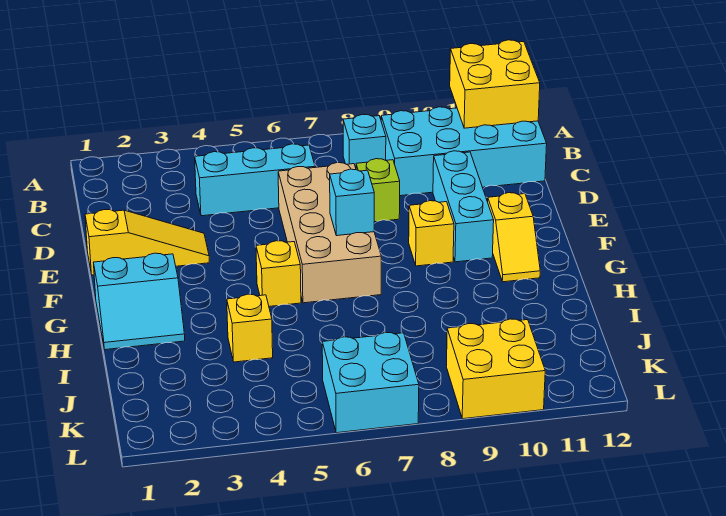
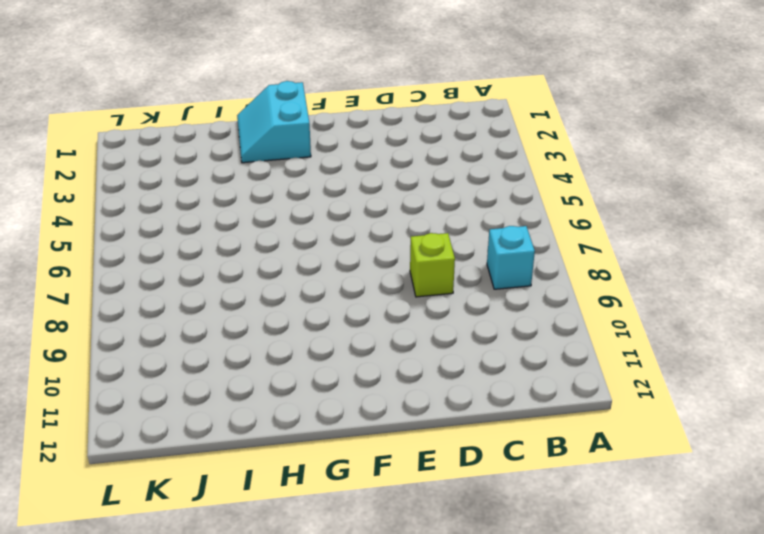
none -> cyan 2x4 brick [381,107,547,196]
none -> cyan 1x3 brick [195,144,315,216]
none -> tan 2x4 brick [278,163,381,303]

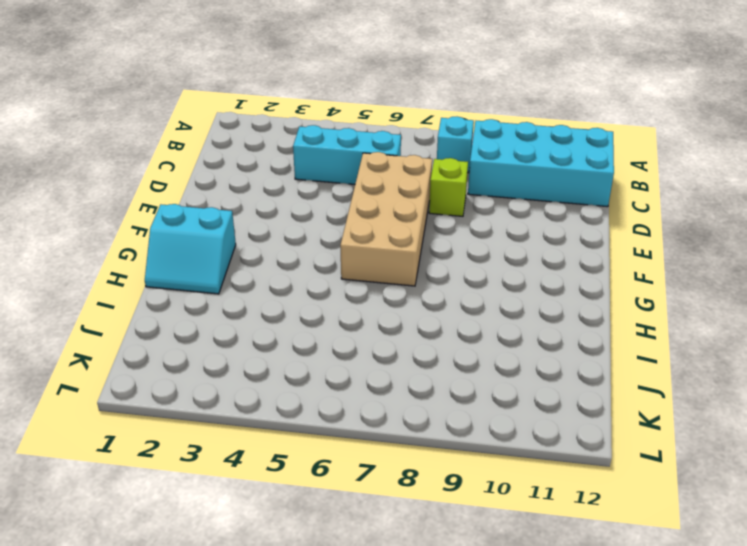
none -> cyan 1x3 brick [433,151,494,262]
none -> yellow 1x3 slope [85,210,209,275]
none -> yellow 1x1 brick [409,201,454,266]

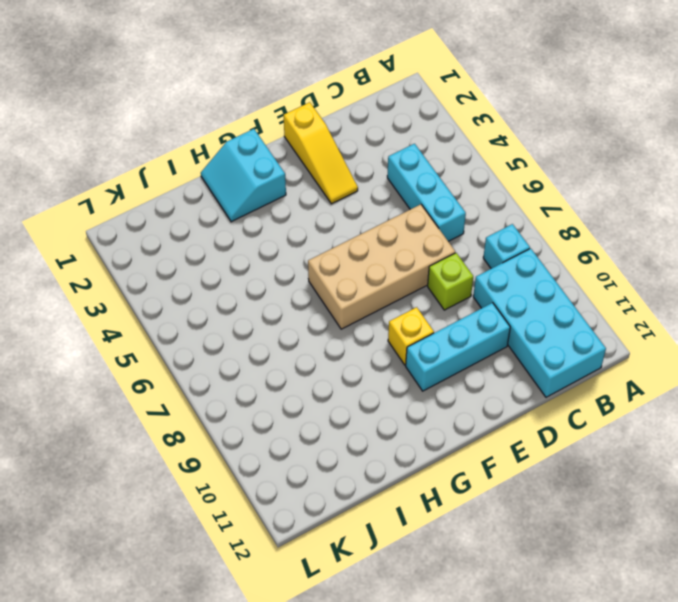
none -> yellow 1x2 slope [488,193,540,282]
none -> yellow 1x1 brick [256,241,301,306]
none -> yellow 1x1 brick [227,294,273,362]

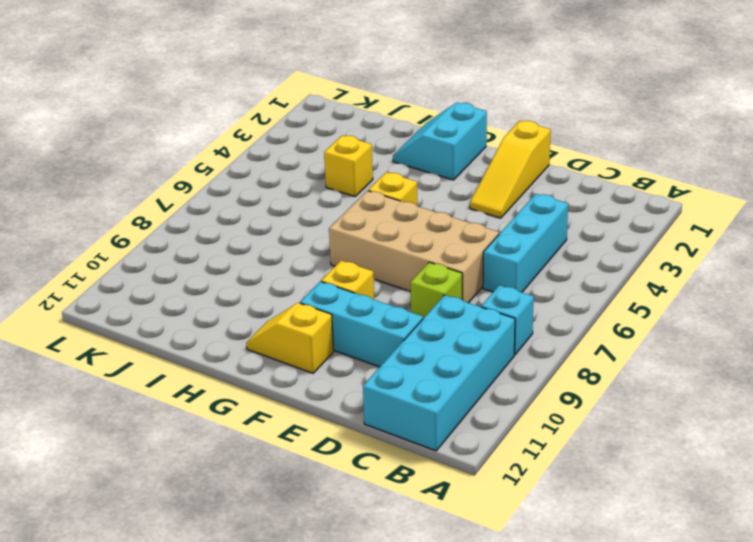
none -> cyan 2x2 brick [322,332,419,433]
none -> yellow 2x2 brick [446,319,545,419]
none -> yellow 2x2 brick [450,40,540,128]

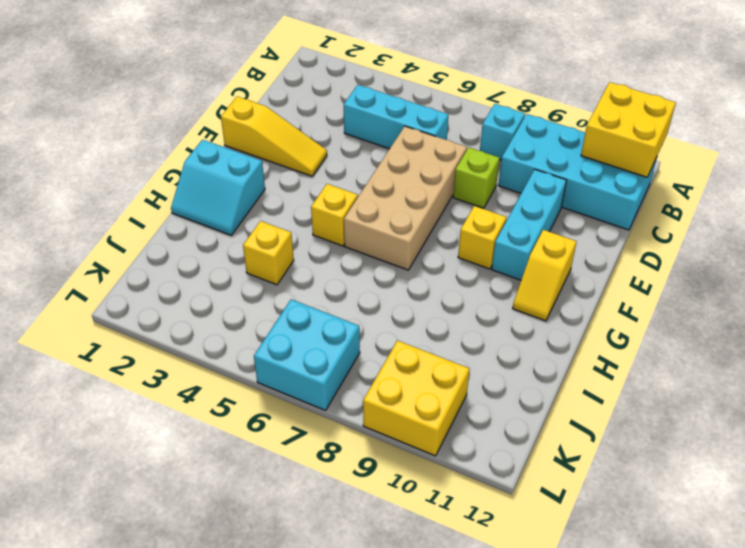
none -> cyan 1x1 brick [330,169,374,236]

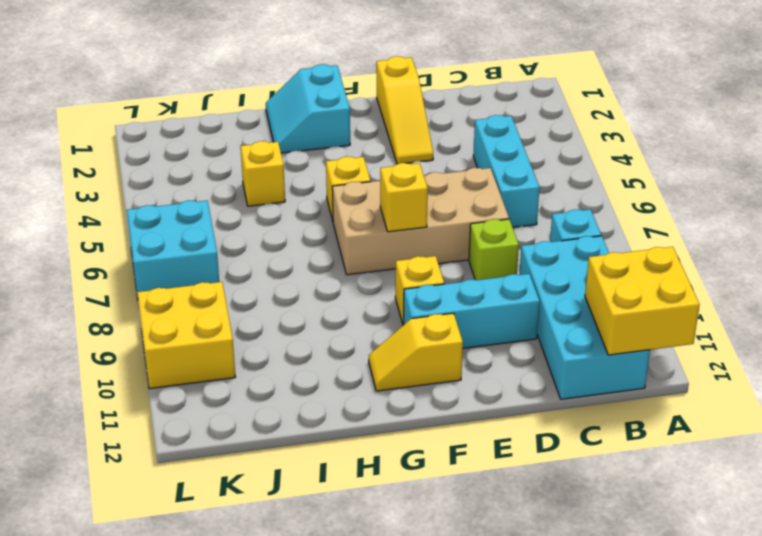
yellow 1x1 brick [380,163,428,232] -> cyan 1x1 brick [330,169,374,236]

